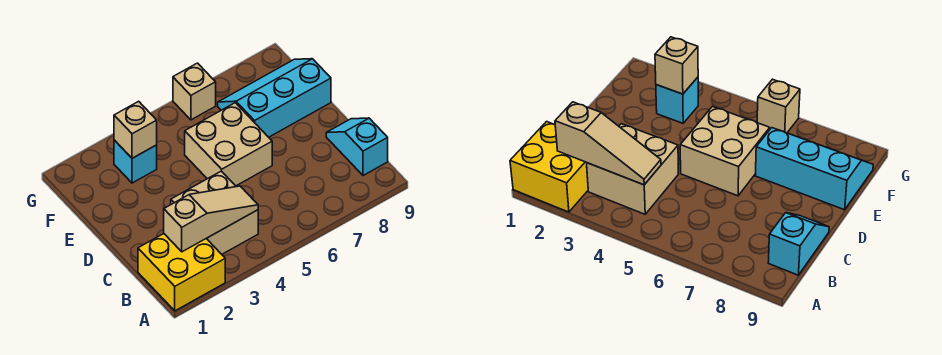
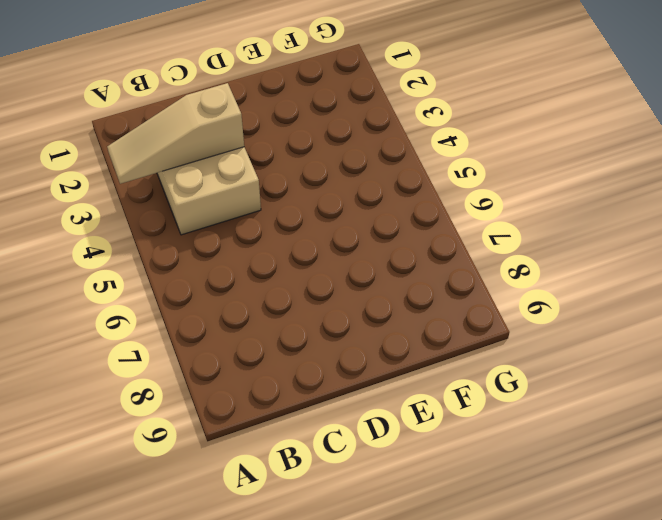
tan 1x3 slope [107,83,244,184] -> tan 1x3 slope turned to [164,186,258,252]
none -> yellow 2x2 brick [138,234,225,311]
none -> cyan 1x2 slope [326,118,388,176]

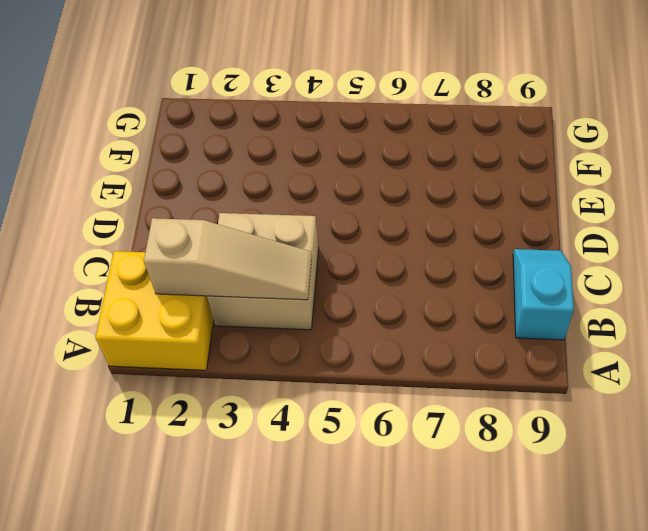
none -> tan 2x2 brick [185,103,272,186]
none -> cyan 2x3 slope [218,59,331,137]

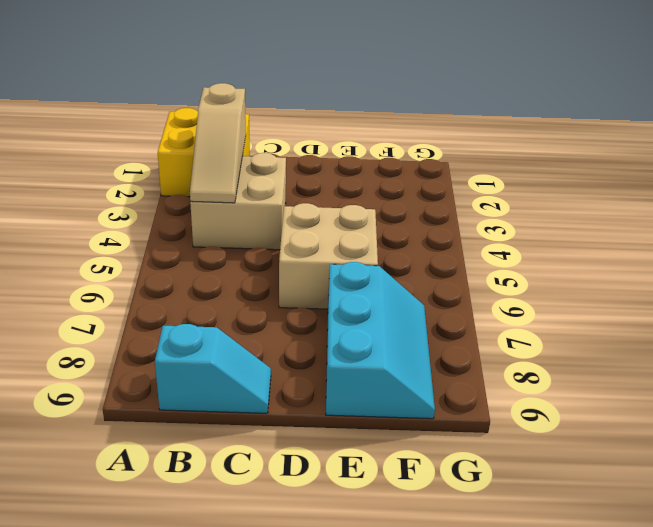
none -> cyan 1x1 brick [114,140,157,183]
none -> tan 1x1 brick [173,63,216,120]

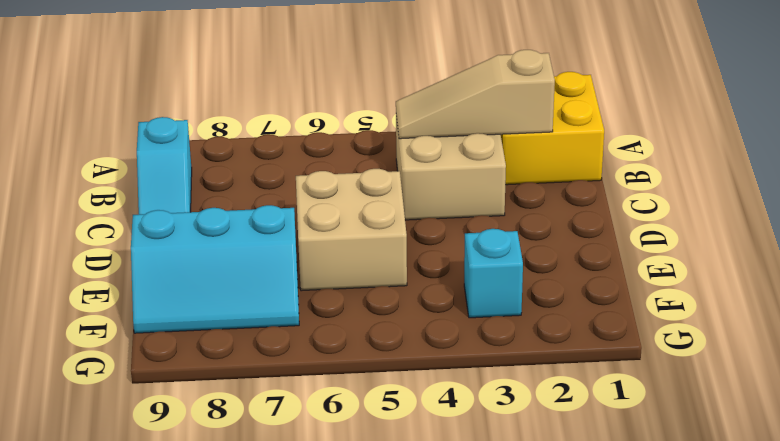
none -> tan 1x1 brick [173,63,216,120]
none -> tan 1x1 brick [114,101,157,158]

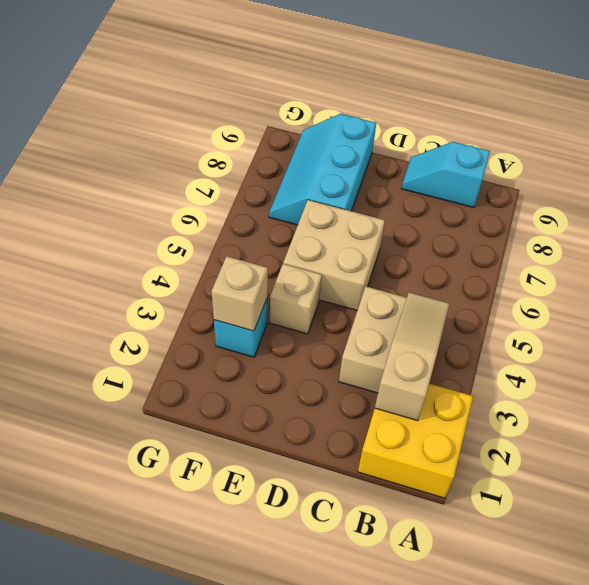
tan 1x1 brick [270,264,322,334] -> tan 1x1 brick moved to [173,63,216,120]

